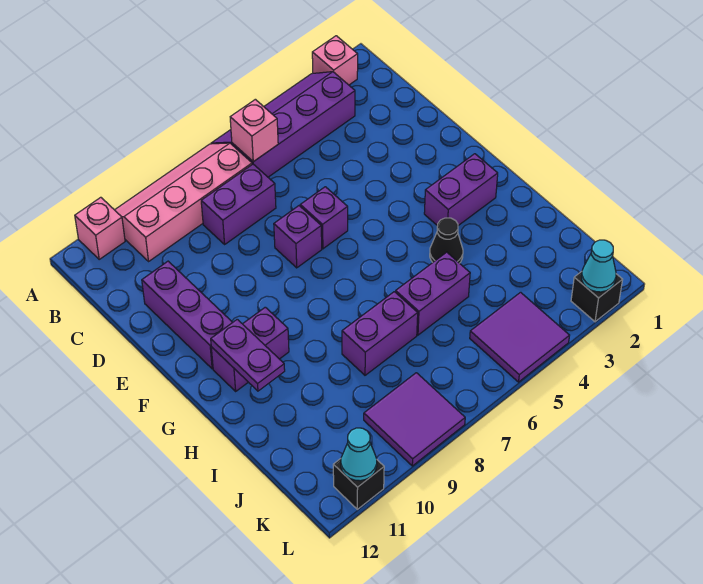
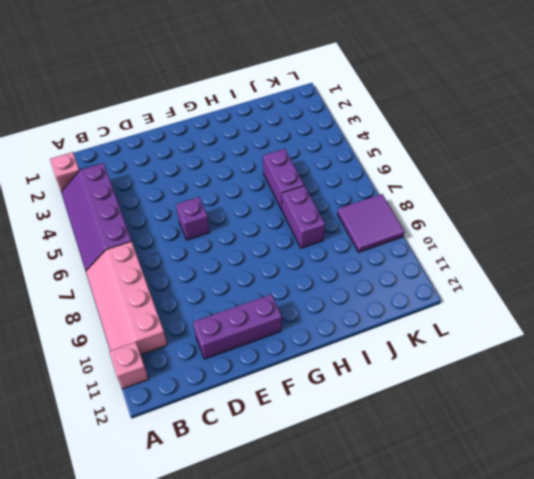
none -> purple 1x2 brick [201,164,276,244]
none -> purple 1x1 brick [274,206,322,268]
none -> purple 1x2 brick [424,154,498,226]

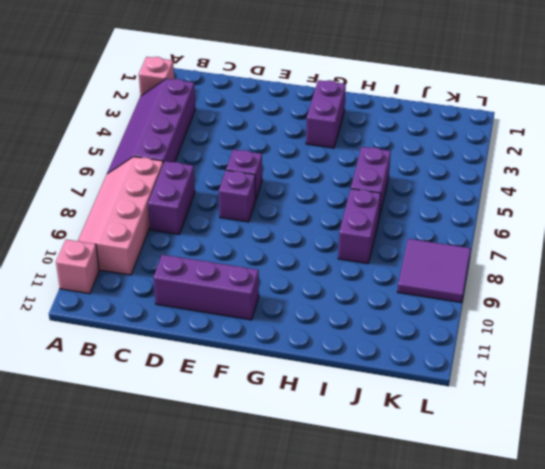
none -> purple 1x2 brick [211,307,289,391]
none -> black 1x1 cone [430,218,463,263]
none -> purple 2x2 tile [470,292,570,382]

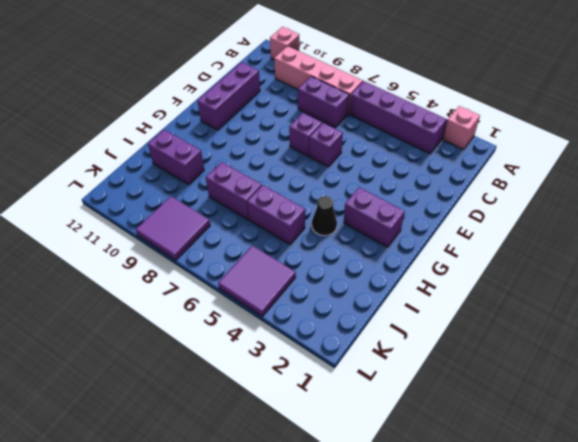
purple 1x2 brick [148,130,204,185] -> purple 1x2 brick moved to [211,307,289,391]
none -> black 1x1 brick [571,271,623,322]
none -> black 1x1 brick [333,459,384,509]
none -> pink 1x1 brick [230,99,278,162]

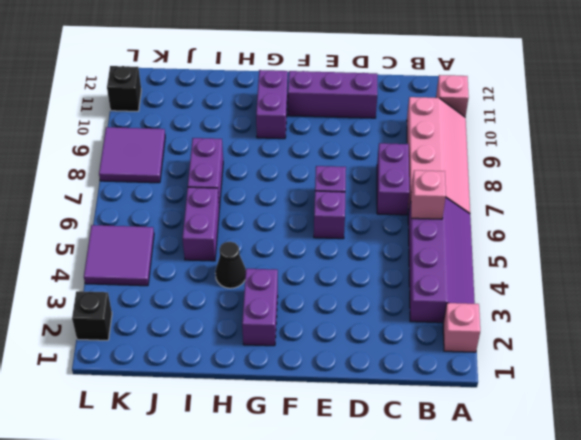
none -> purple 1x2 plate [211,319,285,391]
none -> cyan 1x1 cone [582,240,616,292]
none -> cyan 1x1 cone [341,428,377,481]

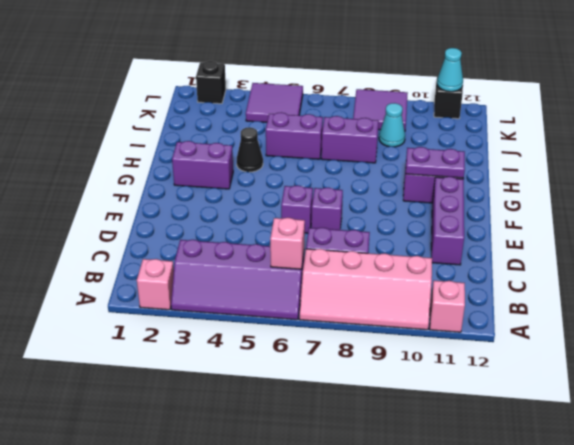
purple 1x2 plate [406,147,465,178] -> purple 1x2 plate turned to [211,319,285,391]
cyan 1x1 cone [379,103,405,147] -> cyan 1x1 cone moved to [582,240,616,292]

